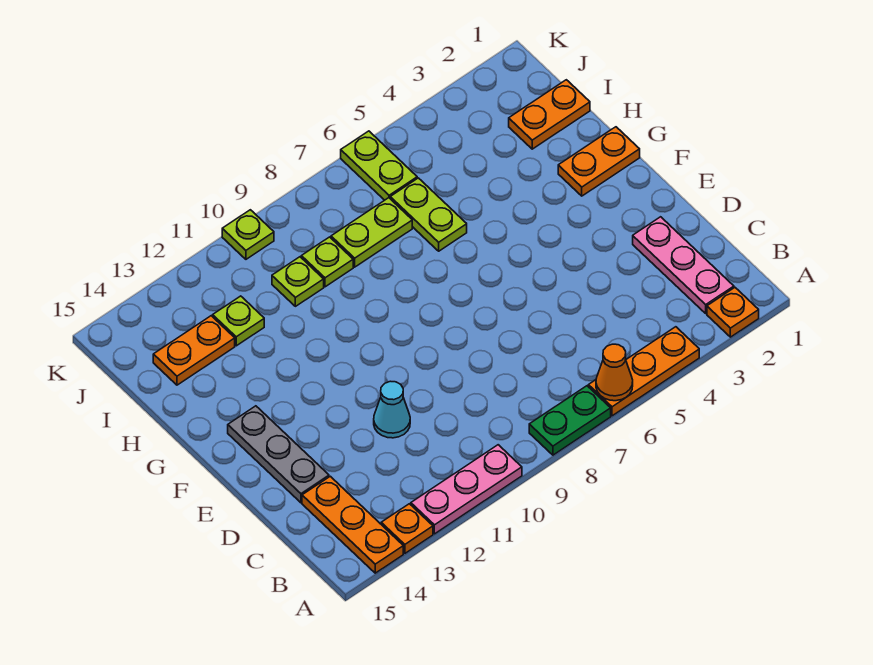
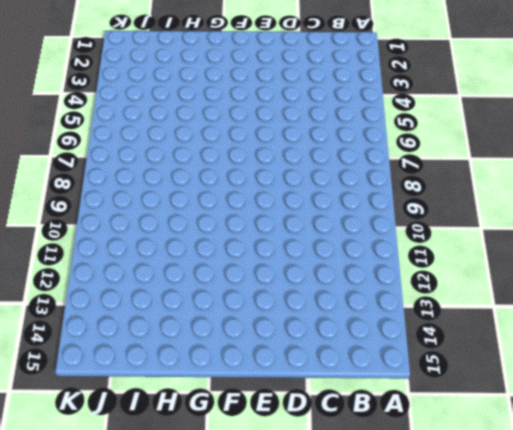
none -> orange 1x1 plate [707,288,759,337]
none -> orange 1x3 plate [588,327,699,416]
none -> green 1x2 plate [529,386,611,455]

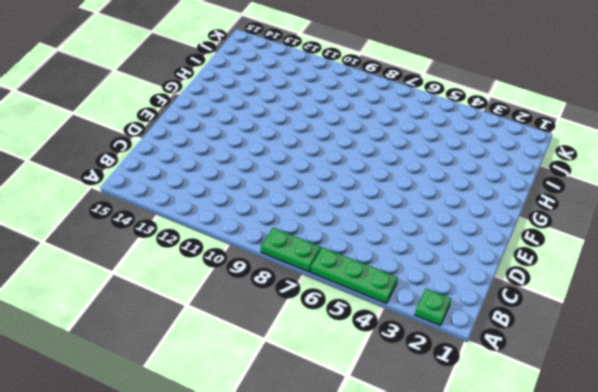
green 1x1 plate [415,289,451,325] -> orange 1x1 plate [707,288,759,337]
green 1x3 plate [311,247,398,303] -> orange 1x3 plate [588,327,699,416]
none -> pink 1x3 plate [411,445,522,534]
none -> orange 1x1 plate [381,504,433,553]
none -> orange 1x3 plate [302,476,403,573]

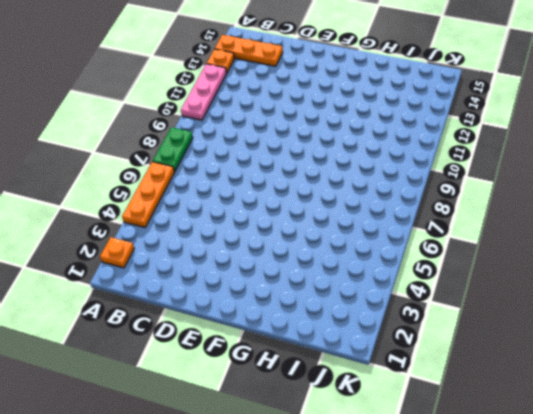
none -> pink 1x3 plate [633,217,734,313]
none -> cyan 1x1 cone [374,381,410,438]
none -> grey 1x3 plate [228,406,329,503]

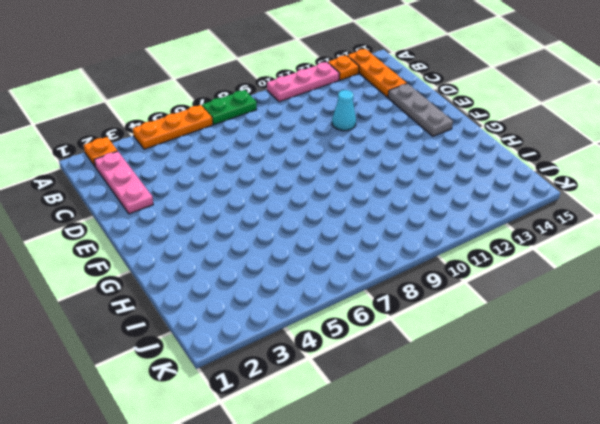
none -> orange 1x2 plate [558,127,640,196]
none -> lime 1x2 plate [390,178,467,251]
none -> orange 1x2 plate [509,80,590,149]

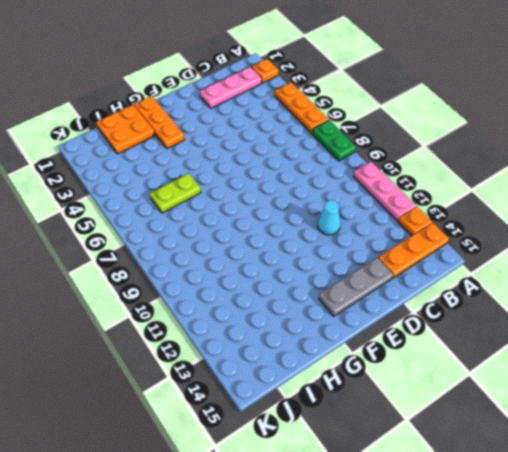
orange 1x3 plate [134,96,185,149] -> orange 1x2 plate [558,127,640,196]
orange 2x2 plate [96,105,155,154] -> orange 1x2 plate [509,80,590,149]
none -> lime 1x2 plate [331,198,412,267]
none -> lime 1x1 plate [301,237,353,287]
none -> lime 1x1 plate [272,257,324,306]

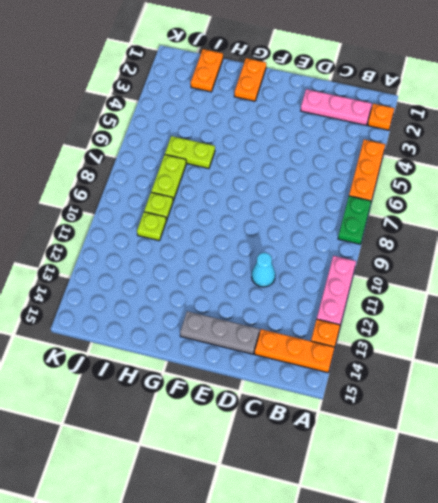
none -> lime 1x1 plate [213,296,264,346]
none -> orange 1x2 plate [153,316,235,385]
none -> lime 1x2 plate [341,131,417,200]

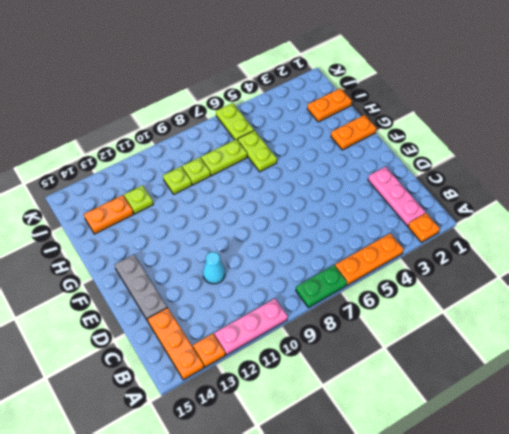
none -> lime 1x1 plate [222,210,274,259]
none -> orange 1x1 cone [596,344,633,401]

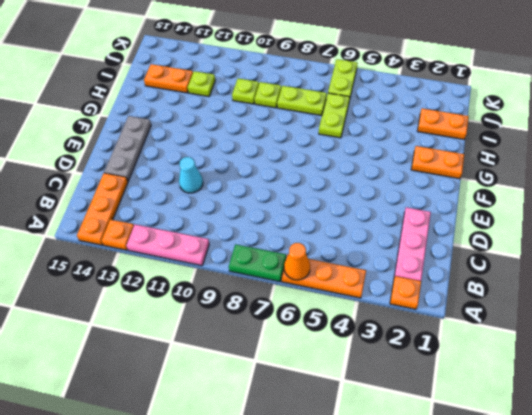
none -> lime 1x1 plate [222,210,274,259]

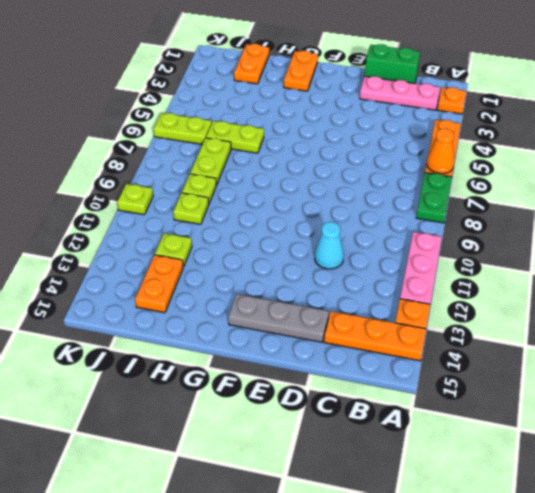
green 1x2 brick [365,44,420,83] -> none

